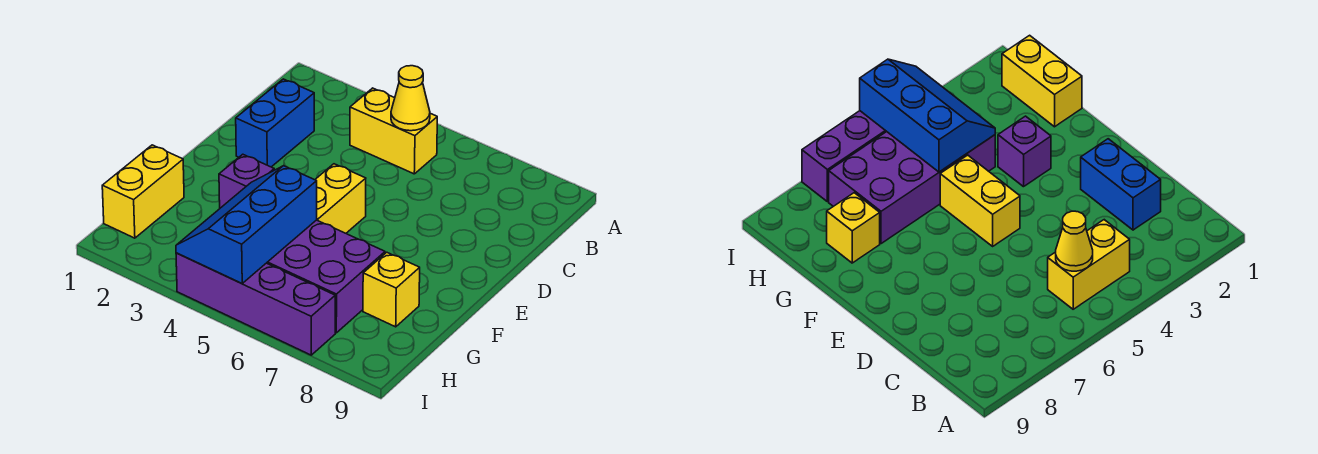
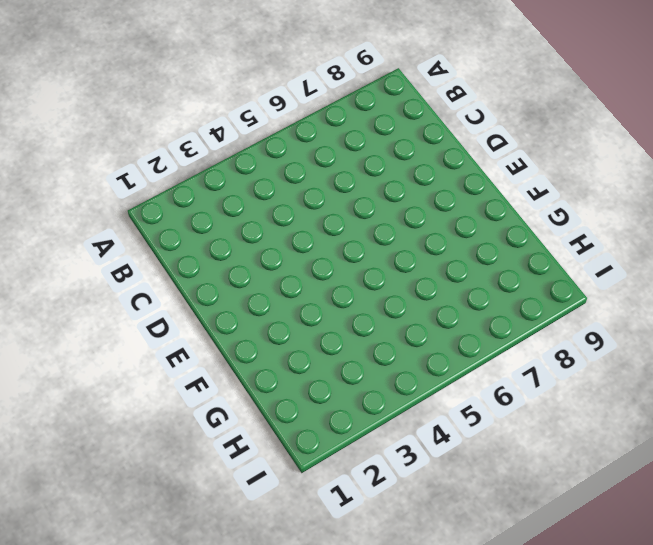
none -> yellow 1x2 brick [350,88,437,174]
none -> blue 1x2 brick [236,79,314,167]

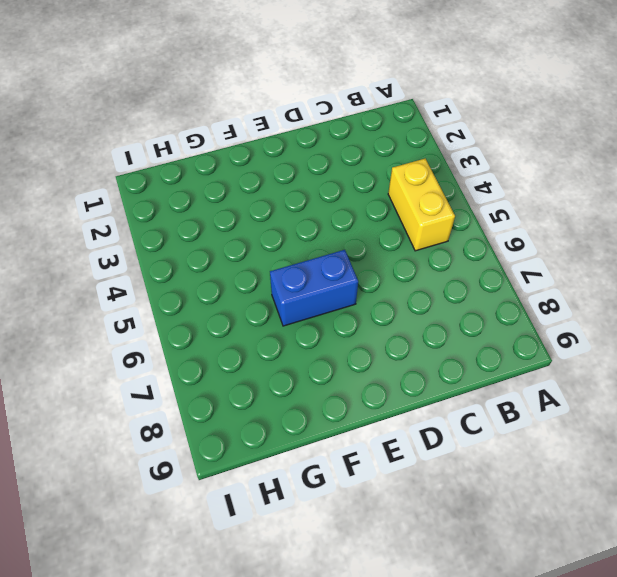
blue 1x2 brick [270,250,358,326] -> blue 1x2 brick moved to [236,79,314,167]
none -> yellow 1x2 brick [315,164,366,233]
none -> purple 1x1 brick [219,154,274,208]

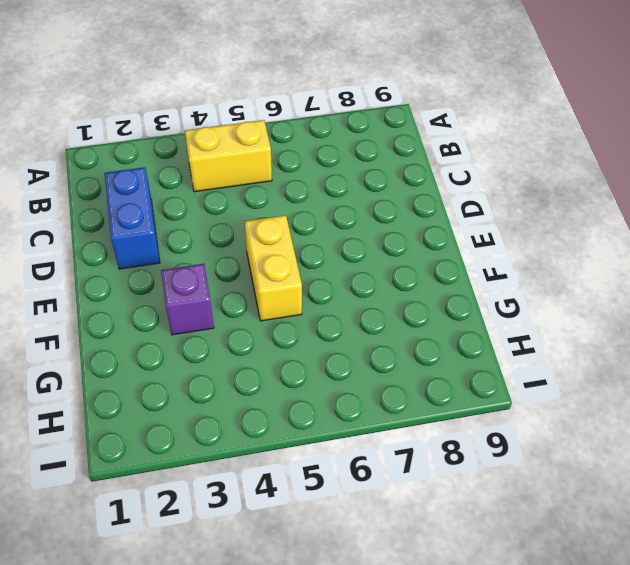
none -> yellow 1x2 brick [102,145,184,238]
none -> purple 2x4 brick [267,220,385,333]

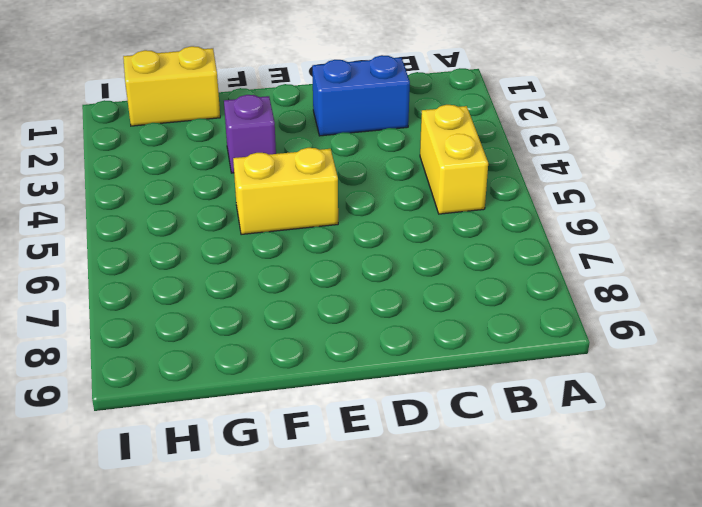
none -> purple 2x4 brick [267,220,385,333]
none -> yellow 1x1 brick [363,252,420,327]

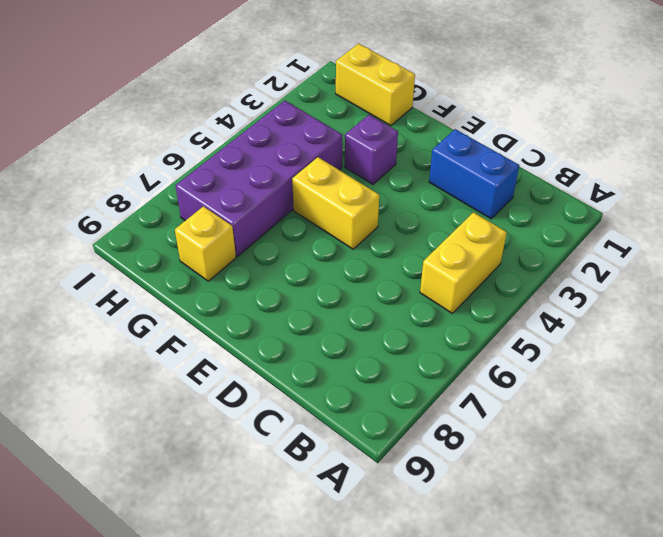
none -> purple 1x4 brick [176,253,335,355]
none -> yellow 1x1 cone [391,66,430,131]

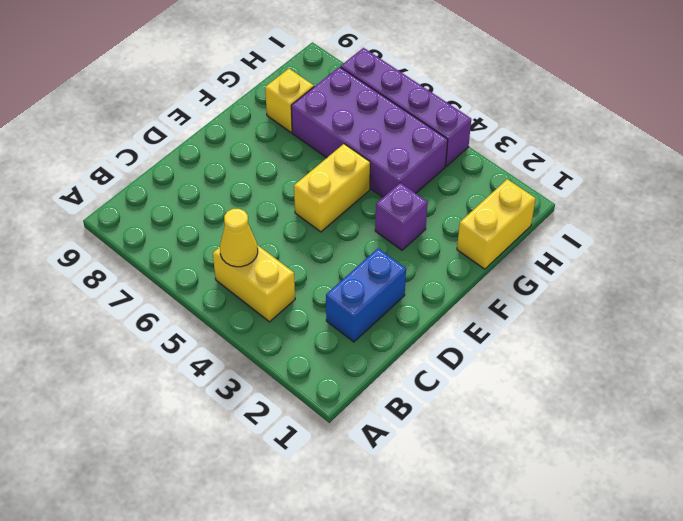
none -> blue 2x3 slope [176,166,317,283]

